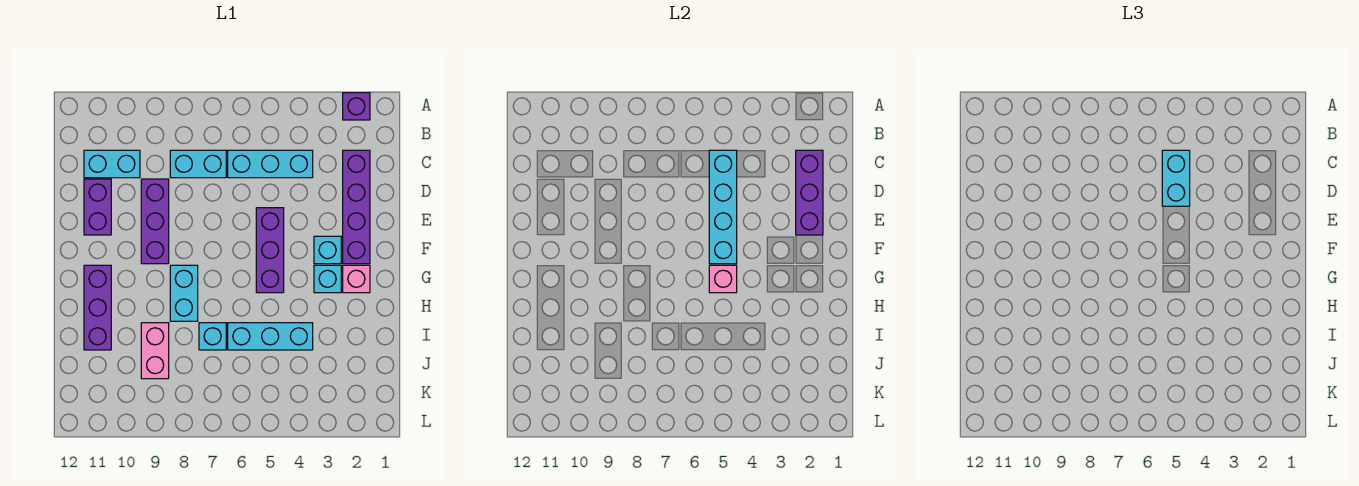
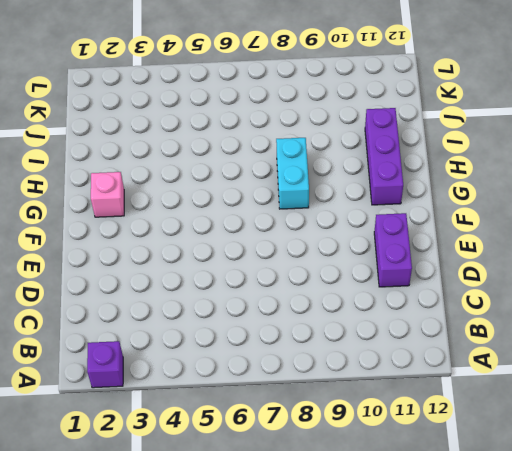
none -> purple 1x4 brick [343,150,370,264]
none -> cyan 1x3 brick [228,150,313,178]
none -> cyan 1x2 brick [170,150,226,178]

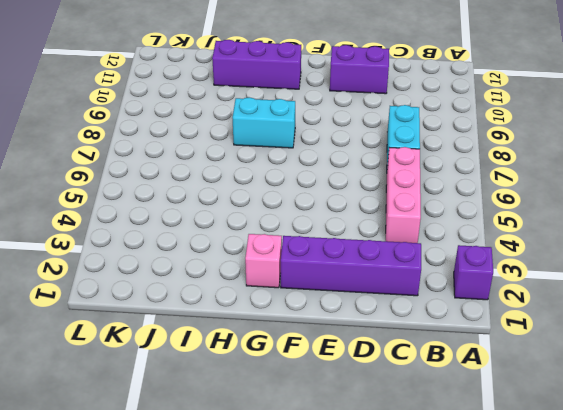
pink 1x3 brick [386,147,421,243] -> cyan 1x3 brick [228,150,313,178]
none -> cyan 1x2 brick [84,150,140,178]
none -> purple 1x3 brick [141,179,169,264]
none -> purple 1x3 brick [256,208,284,293]

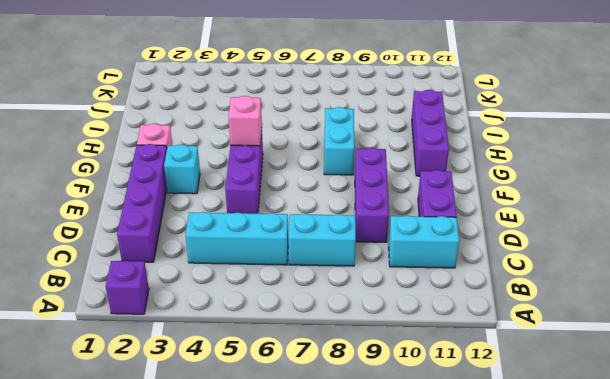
none -> cyan 1x1 brick [314,265,341,293]
none -> cyan 1x3 brick [228,323,313,350]
none -> cyan 1x1 brick [199,323,226,350]

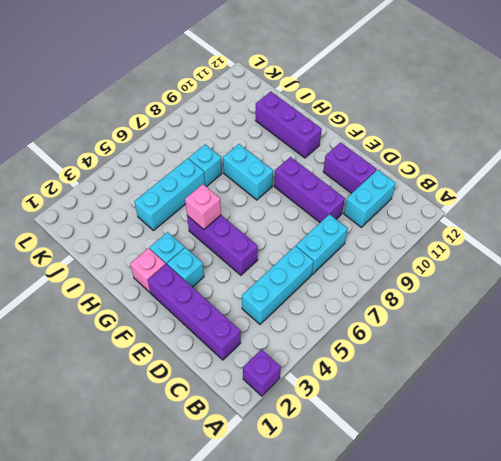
none -> pink 1x2 brick [141,323,169,379]
none -> purple 1x3 brick [796,150,823,235]
none -> cyan 1x4 brick [709,150,737,264]

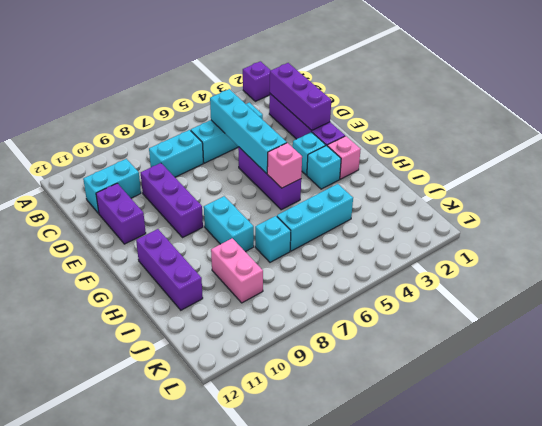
none -> cyan 1x2 brick [1162,150,1190,206]

